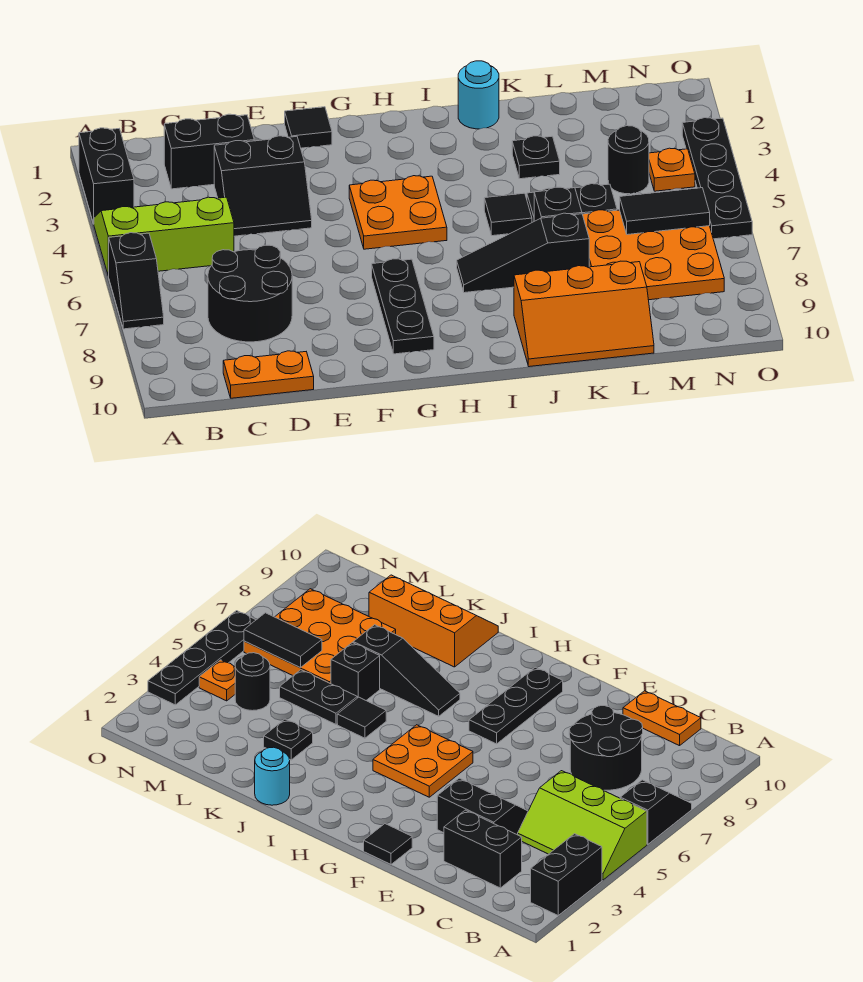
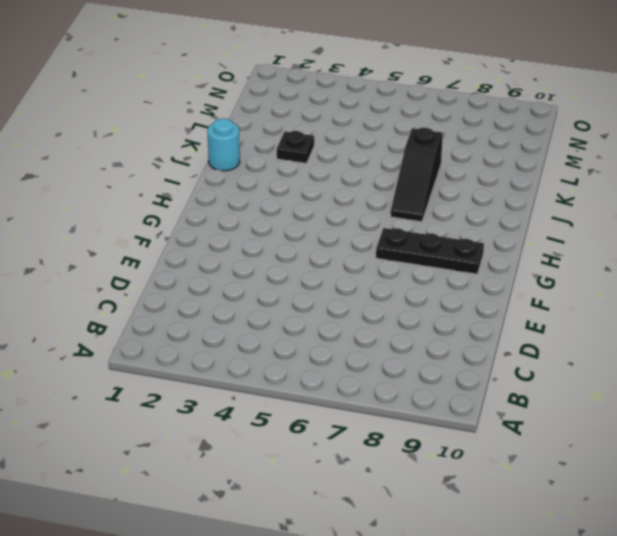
none -> black 1x2 brick [79,128,134,224]
none -> lime 2x3 slope [94,197,234,276]
none -> black 1x2 slope [109,233,164,329]

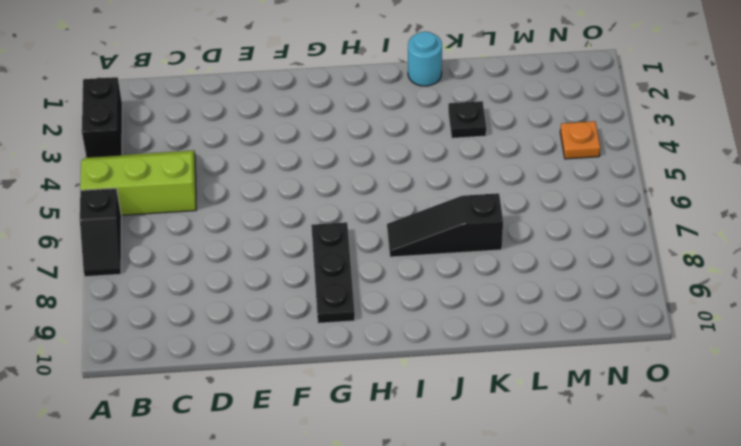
none -> black 1x2 brick [164,114,254,189]
none -> black 2x2 round brick [208,245,292,342]
none -> orange 1x2 plate [223,351,314,398]

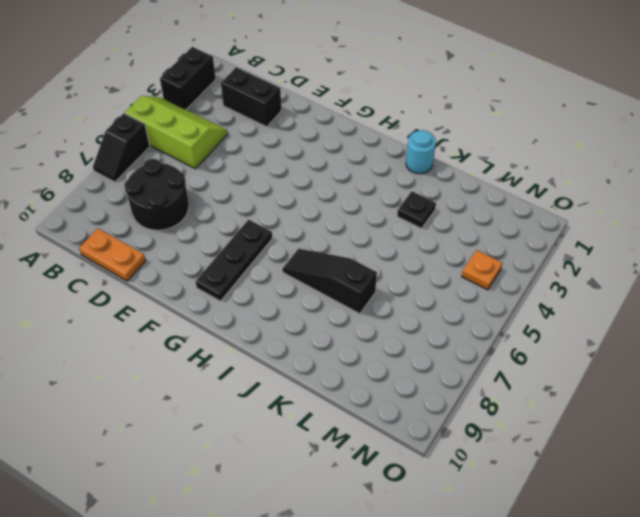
none -> black 2x2 slope [214,136,312,236]
none -> black 1x1 tile [285,107,332,148]
none -> orange 2x2 plate [349,176,447,249]

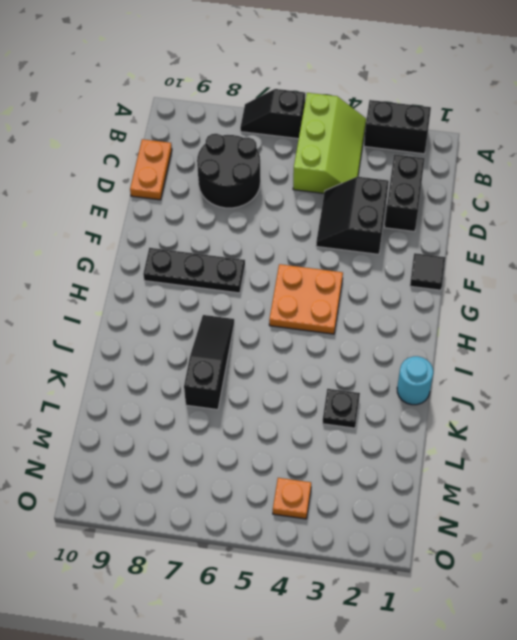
none -> black 1x1 tile [484,193,532,236]
none -> orange 2x3 slope [514,261,654,367]
none -> black 1x2 plate [527,184,617,222]

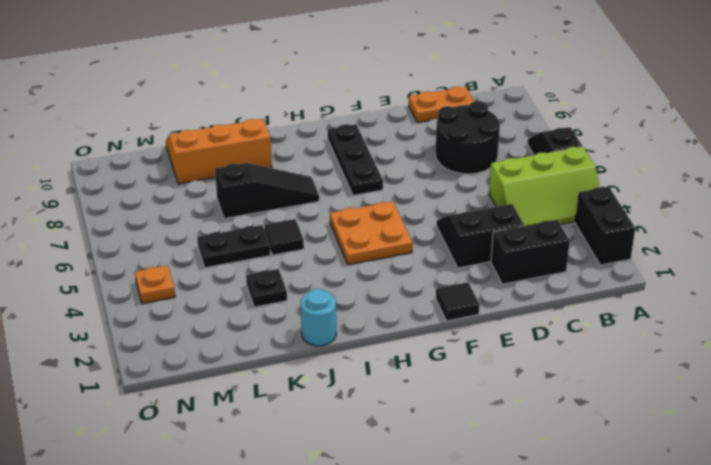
none -> black 1x1 brick [534,187,582,221]
none -> orange 3x3 plate [583,210,724,300]
none -> black 1x1 round brick [608,126,649,194]

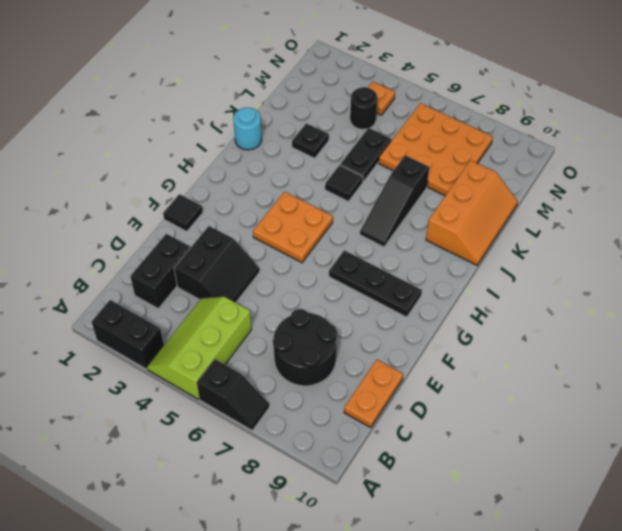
none -> black 1x1 brick [534,187,582,221]
none -> black 1x4 plate [682,118,752,239]
none -> black 1x2 tile [620,188,710,235]

